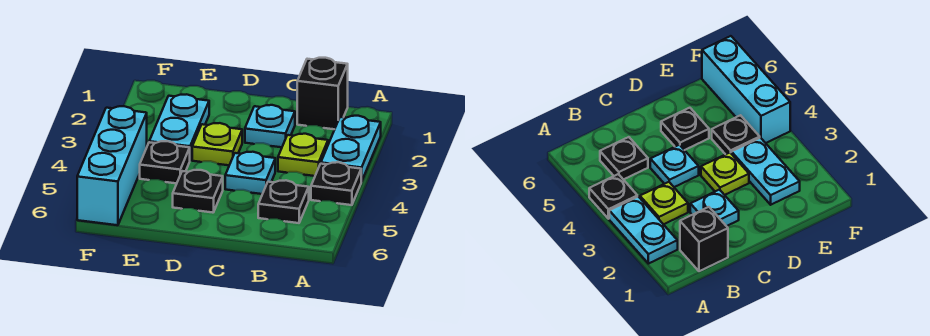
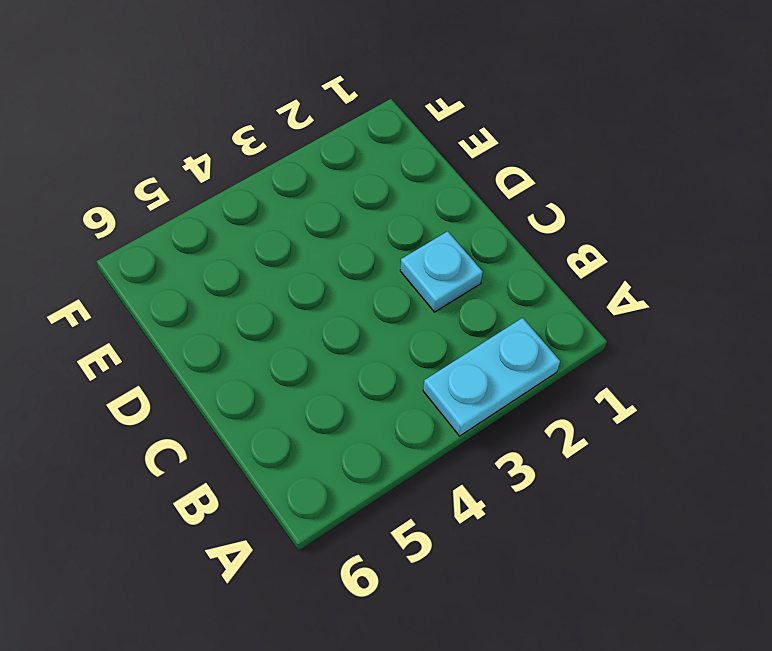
none -> black 1x1 plate [311,162,361,205]
none -> black 1x1 brick [297,58,348,129]
none -> lime 1x1 plate [278,134,328,176]

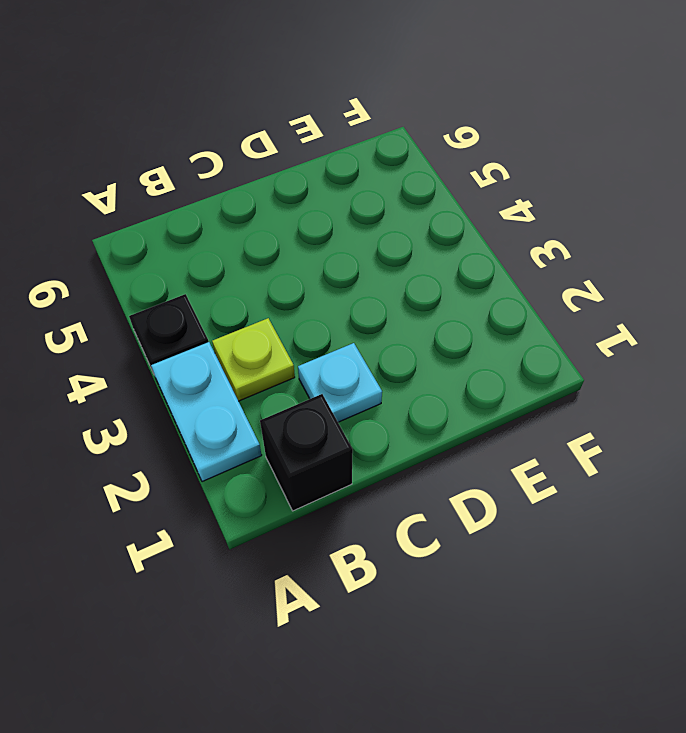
none -> black 1x1 plate [258,180,309,223]
none -> cyan 1x1 plate [225,152,275,194]
none -> lime 1x1 plate [192,123,242,165]

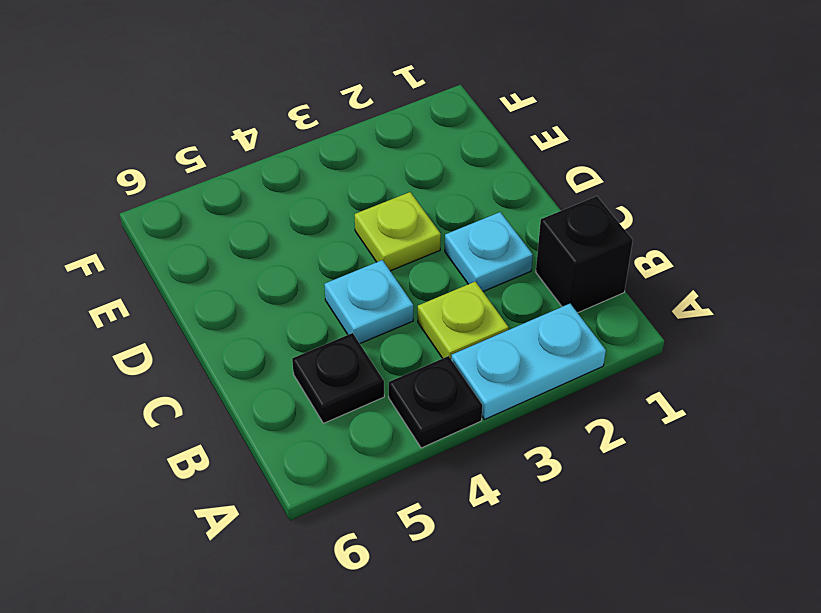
none -> black 1x1 plate [173,170,223,213]
none -> cyan 1x2 plate [149,94,209,160]
none -> black 1x1 plate [140,141,190,183]

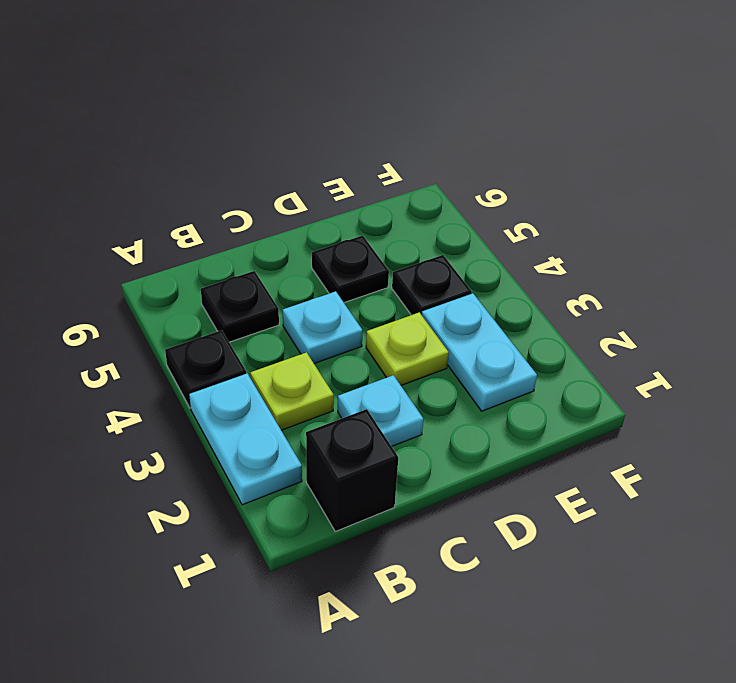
none -> cyan 1x3 brick [77,106,147,225]

